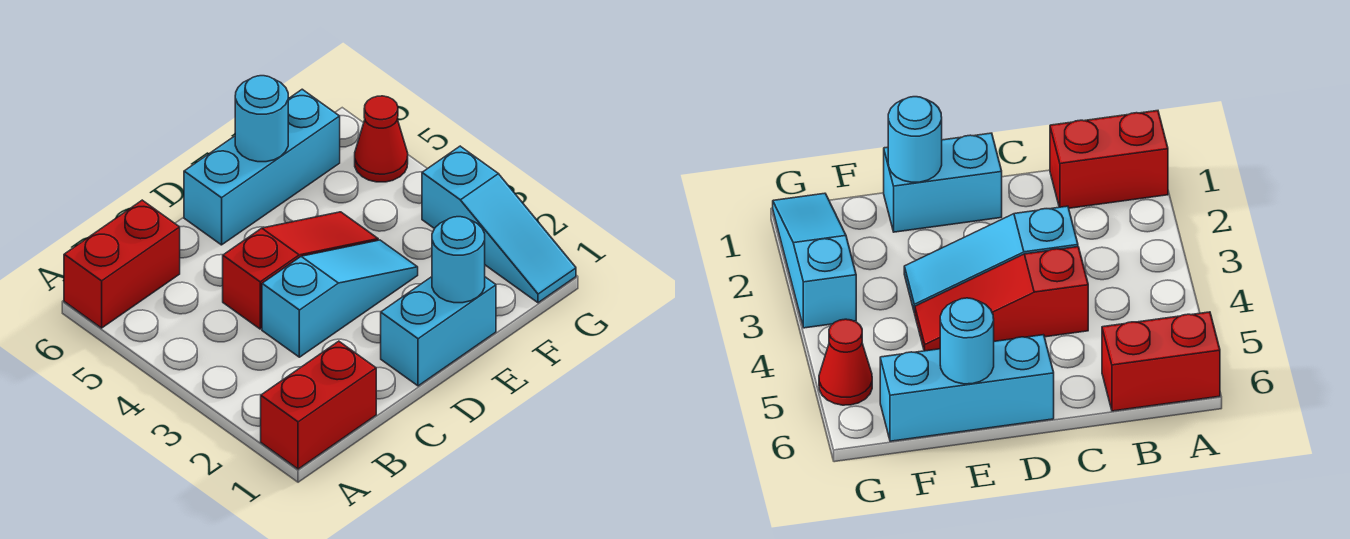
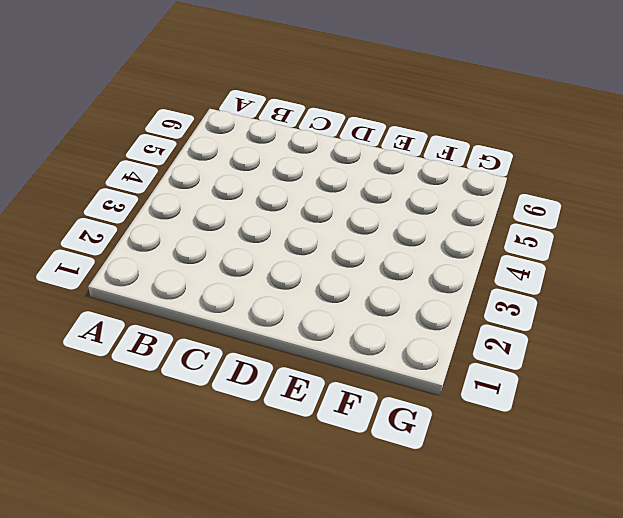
none -> red 1x2 brick [261,341,376,469]
none -> red 1x2 brick [64,200,180,328]

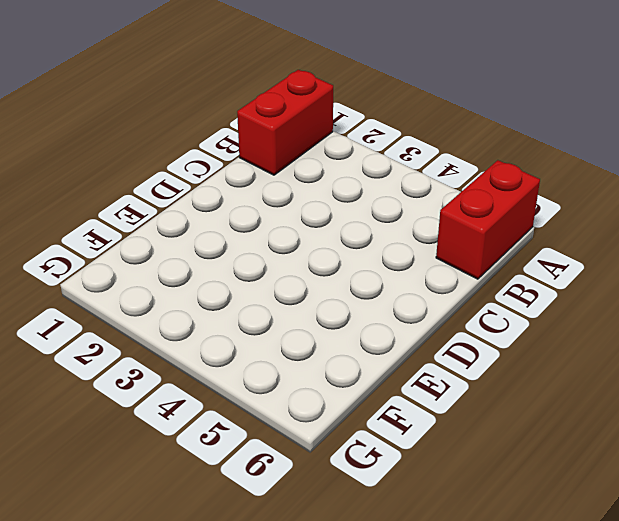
none -> cyan 1x3 slope [262,240,418,357]
none -> red 1x3 slope [223,212,378,329]

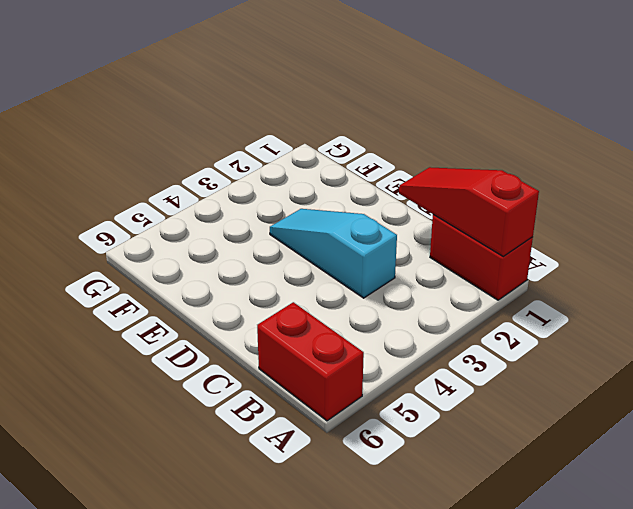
red 1x3 slope [399,167,539,257] -> red 1x3 slope moved to [223,212,378,329]
none -> cyan 1x2 brick [381,277,496,386]
none -> cyan 1x3 brick [184,89,340,245]

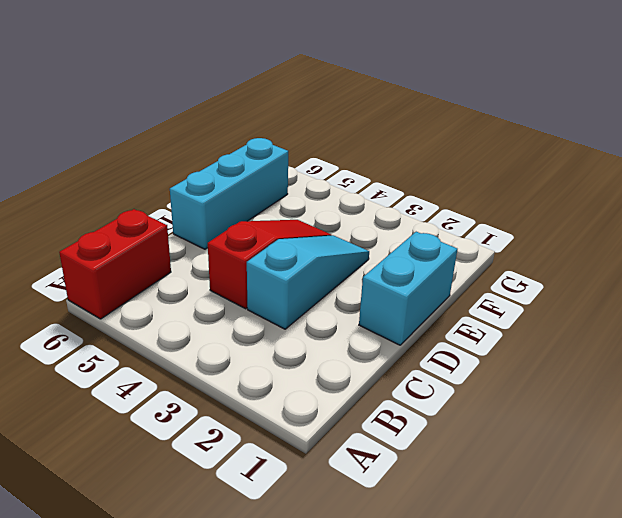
none -> red 1x2 brick [261,341,376,469]
none -> cyan 1x3 slope [422,146,576,303]

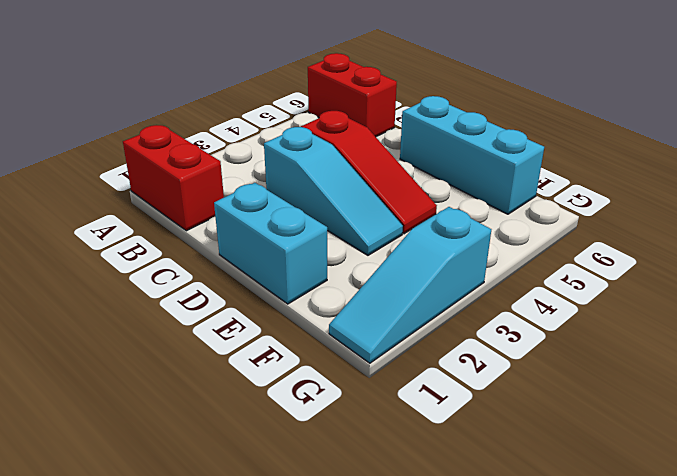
none -> red 1x1 cone [355,96,408,182]
none -> cyan 1x1 round brick [432,217,485,303]

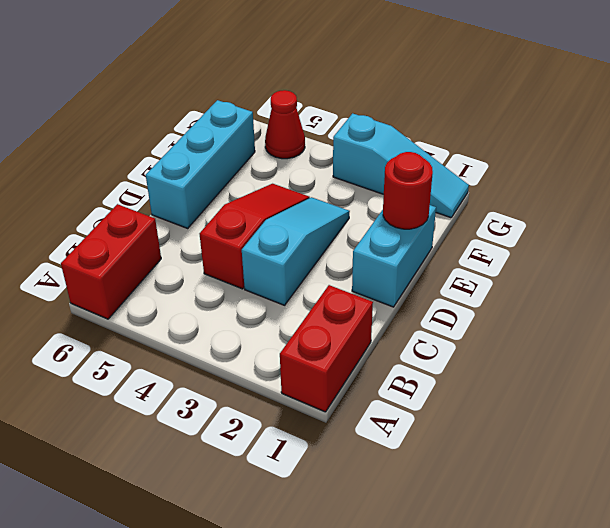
red 1x1 round brick [383,152,433,229] -> cyan 1x1 round brick [432,217,485,303]
none -> cyan 1x1 round brick [235,76,288,162]

